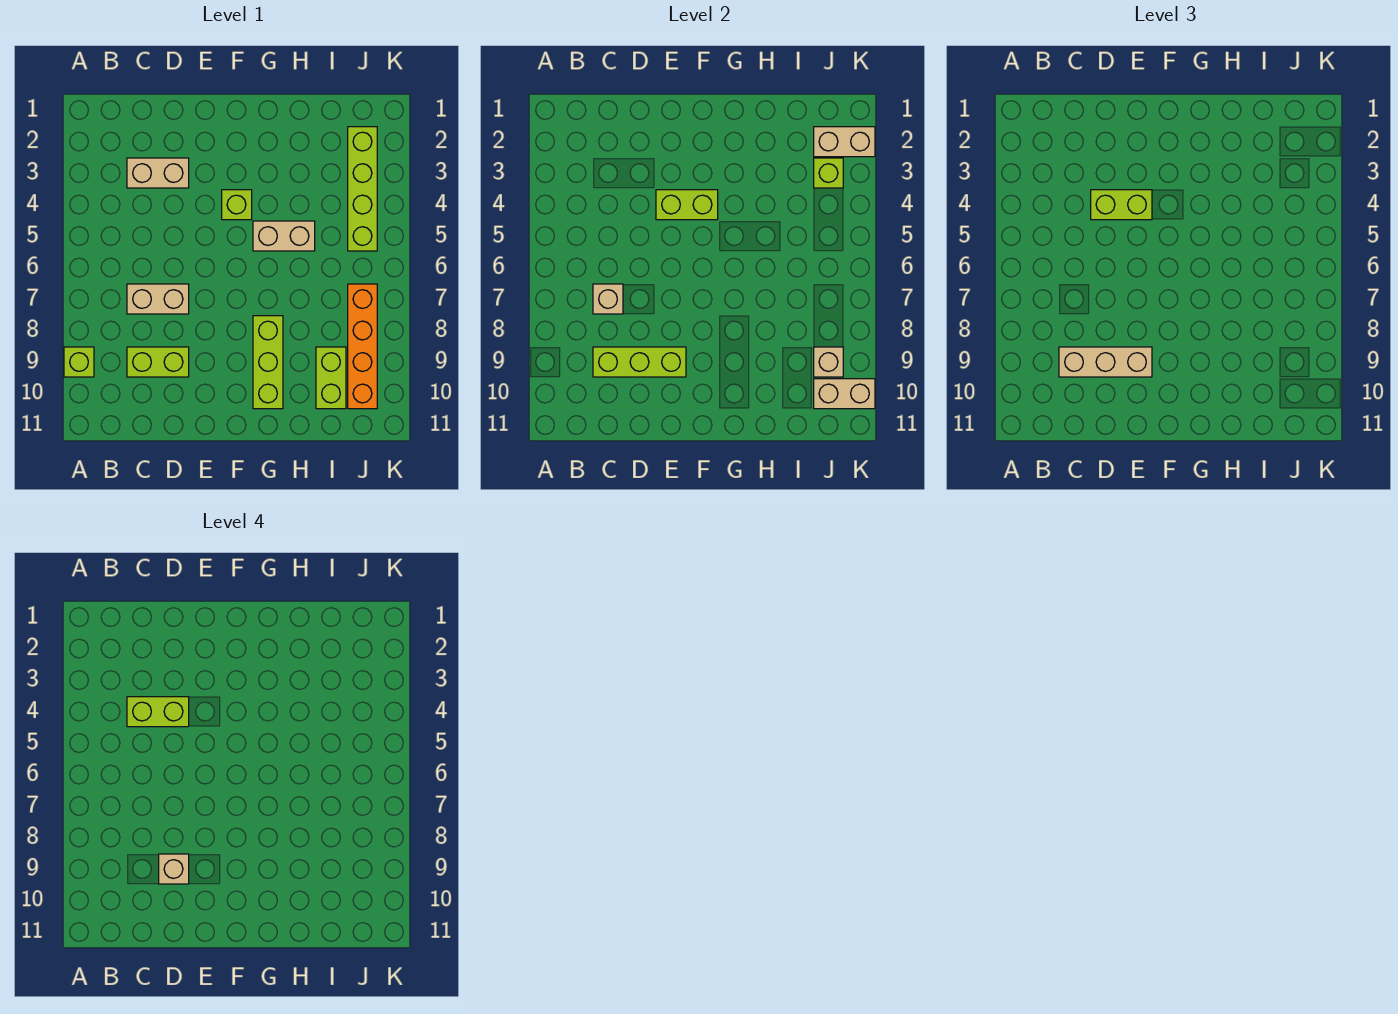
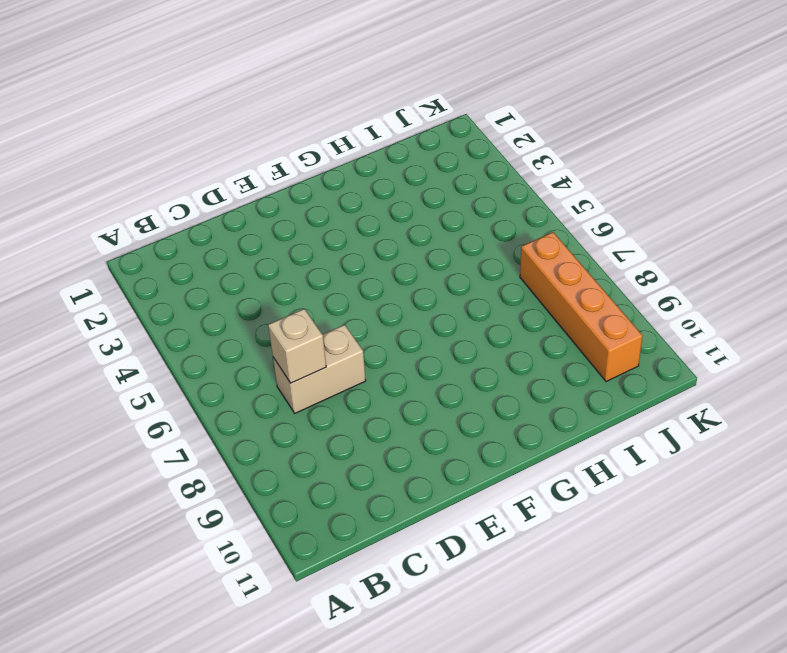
none -> lime 1x1 brick [64,347,94,377]
none -> tan 1x2 brick [127,158,189,188]
none -> lime 1x2 brick [127,347,189,377]

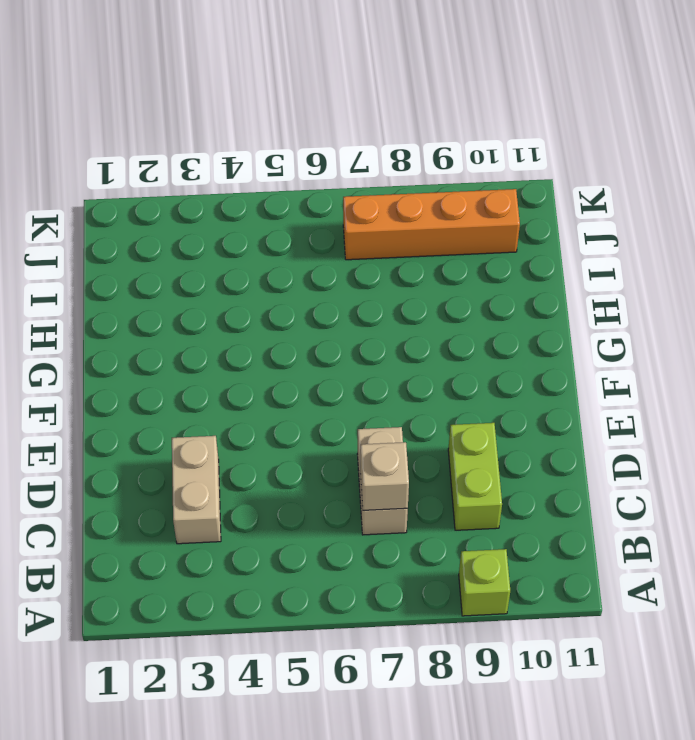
none -> lime 1x1 brick [222,190,252,220]
none -> tan 1x2 brick [253,221,315,251]
none -> lime 1x3 brick [253,316,283,409]

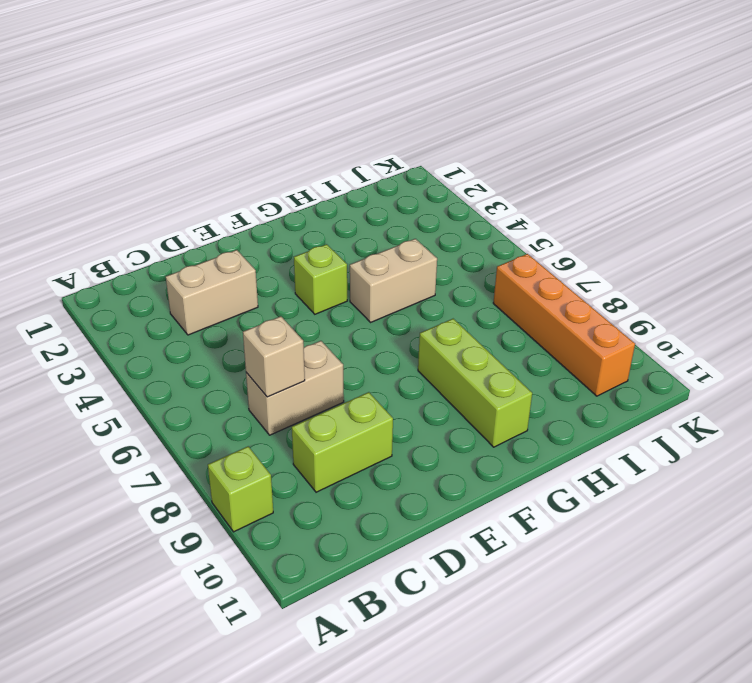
none -> lime 1x2 brick [316,347,346,409]
none -> lime 1x4 brick [348,127,377,251]
none -> lime 1x3 brick [593,347,686,377]

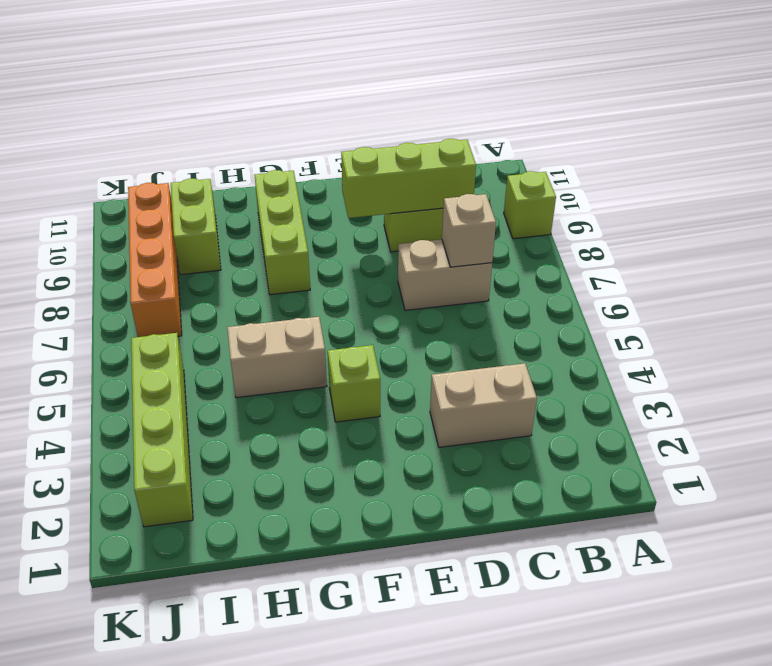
none -> lime 1x2 brick [656,190,718,220]
none -> tan 1x2 brick [814,127,875,157]
none -> lime 1x1 brick [814,158,843,188]

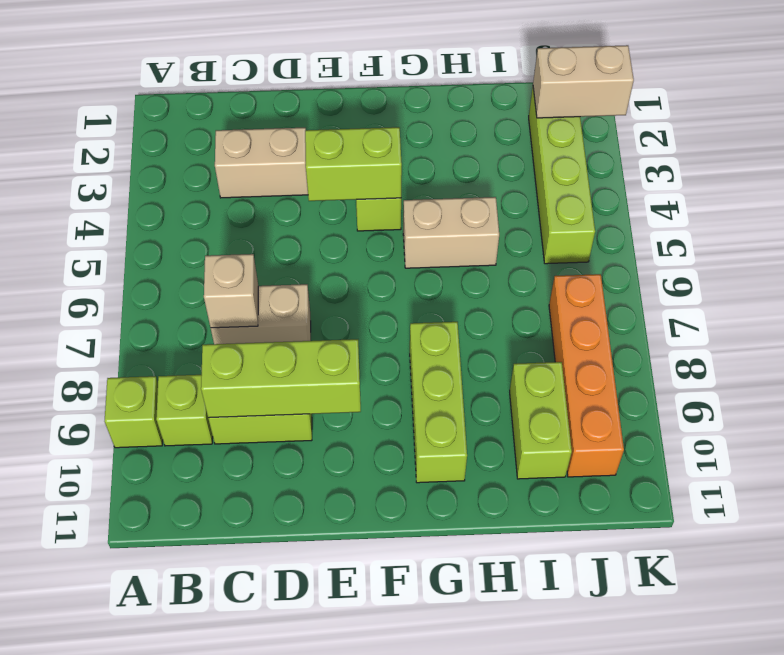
lime 1x1 brick [156,375,213,446] -> lime 1x1 brick moved to [814,158,843,188]
none -> tan 1x1 brick [814,347,843,377]
none -> tan 1x2 brick [814,379,875,409]
none -> tan 1x3 brick [1059,347,1152,377]

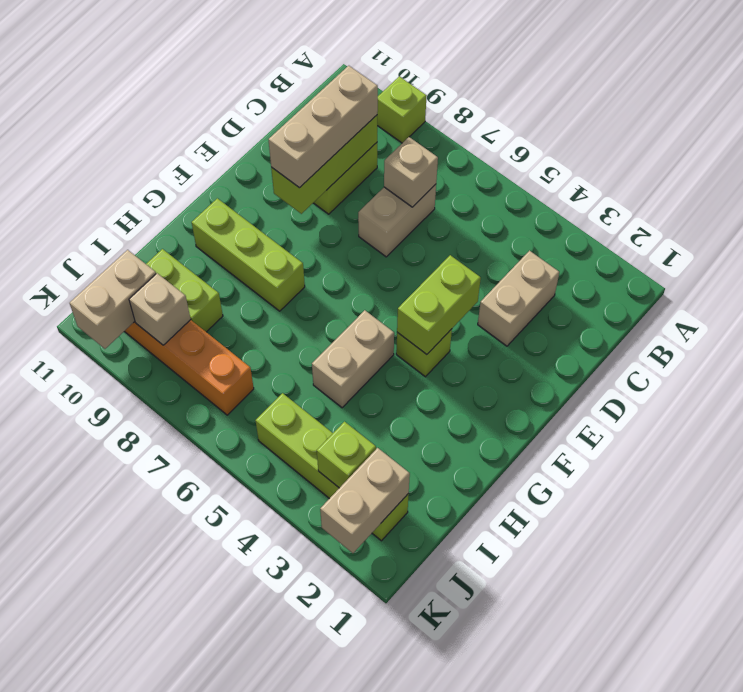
none -> lime 1x2 brick [1091,190,1152,220]
none -> lime 1x2 brick [127,697,189,727]
none -> tan 1x1 brick [159,854,189,884]

